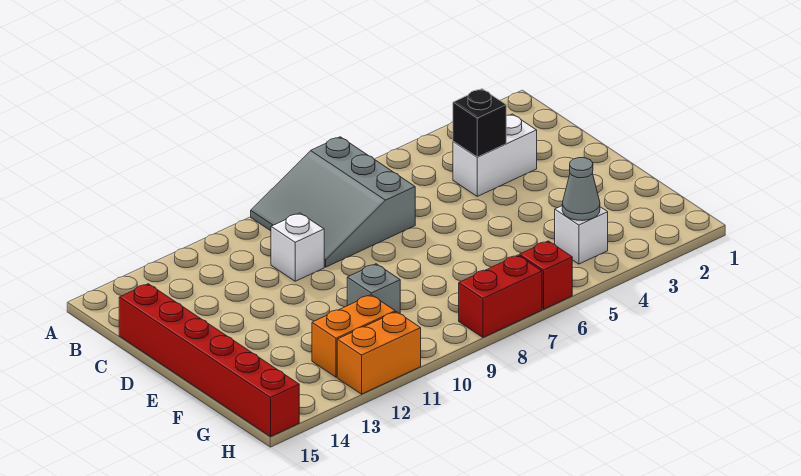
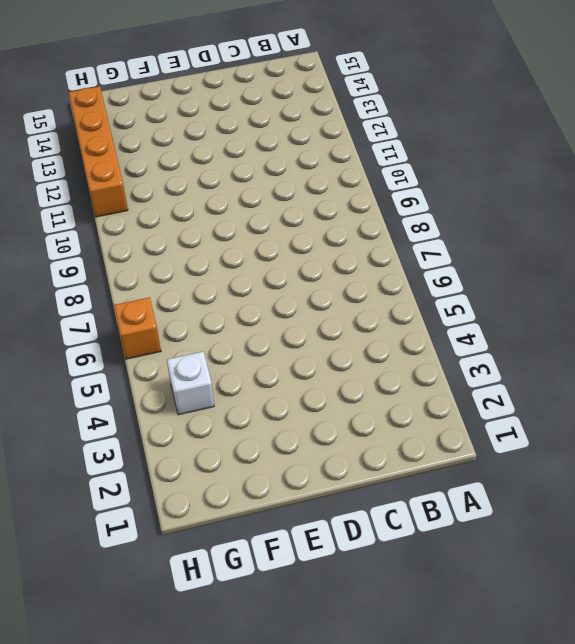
orange 1x1 brick [114,297,161,359] -> red 1x1 brick [519,241,572,309]
orange 1x4 brick [69,86,128,217] -> orange 1x2 brick [337,312,421,394]
none -> grey 3x3 slope [251,137,415,267]
none -> white 1x2 brick [453,114,537,196]
none -> white 1x1 brick [271,213,324,281]

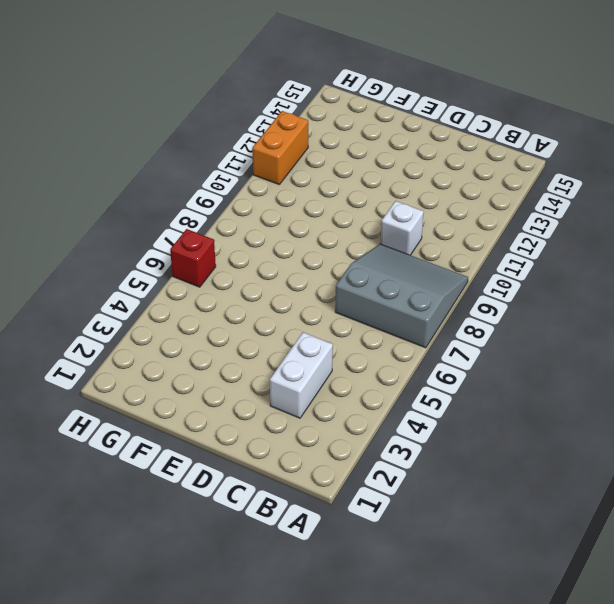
none -> red 1x6 brick [119,284,299,437]
none -> grey 1x1 brick [347,264,400,314]
none -> white 1x1 brick [555,206,608,264]

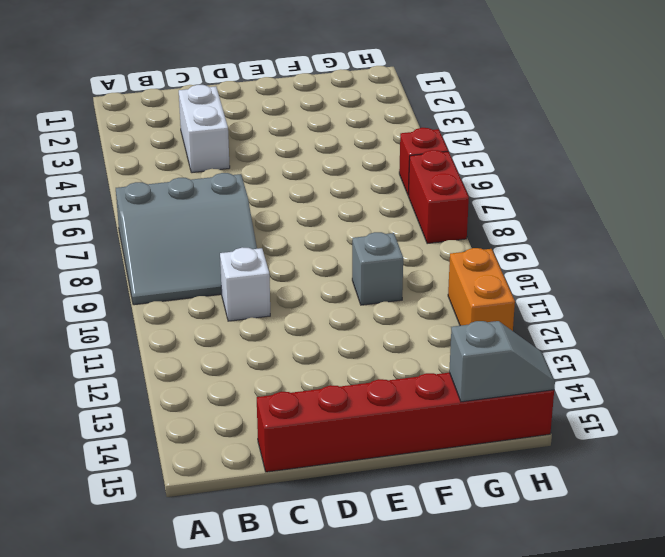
grey 1x2 slope [449,321,555,402] -> none
none -> white 1x1 brick [555,206,608,264]
none -> orange 1x2 brick [312,295,395,377]
none -> black 1x1 brick [453,89,506,157]

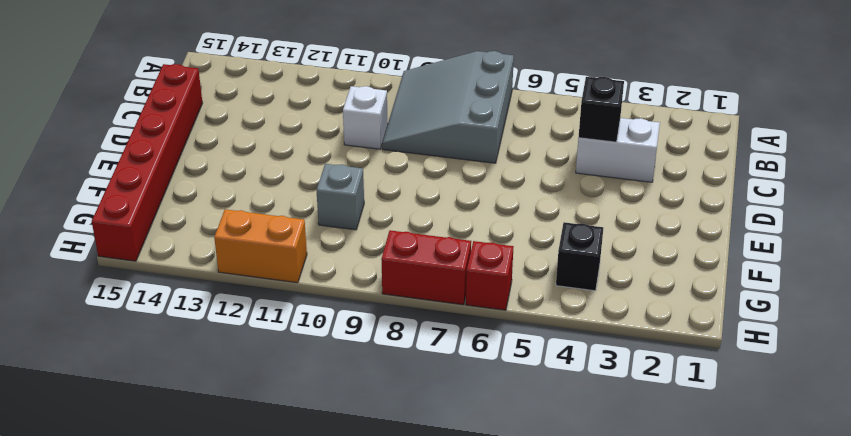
black 1x1 brick [556,222,603,291] -> white 1x1 brick [555,206,608,264]
none -> orange 1x2 brick [312,295,395,377]
none -> grey 1x1 cone [562,158,600,221]

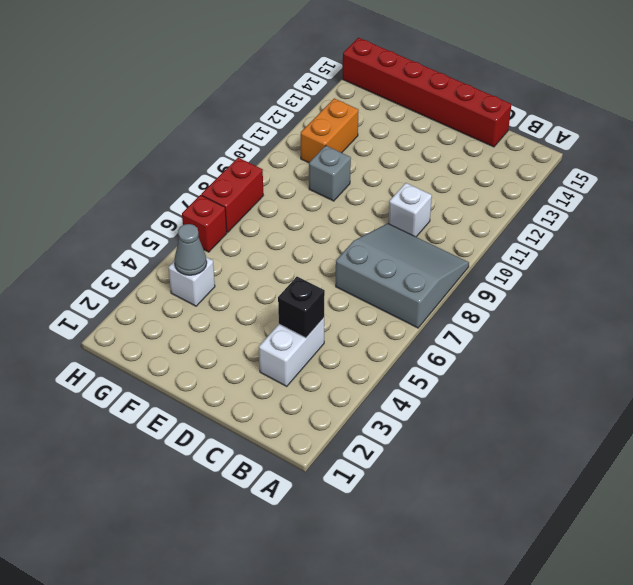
none -> orange 1x2 brick [337,312,421,394]

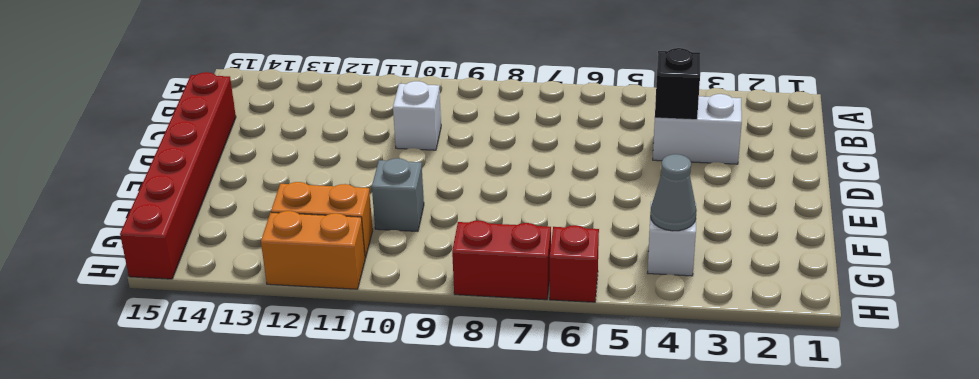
none -> grey 3x3 slope [251,137,415,267]

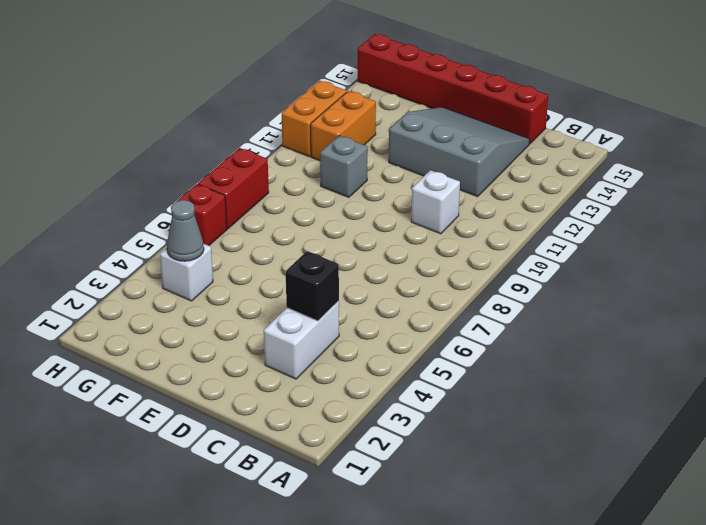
grey 3x3 slope [389,107,530,197] -> grey 3x3 slope moved to [251,137,415,267]

